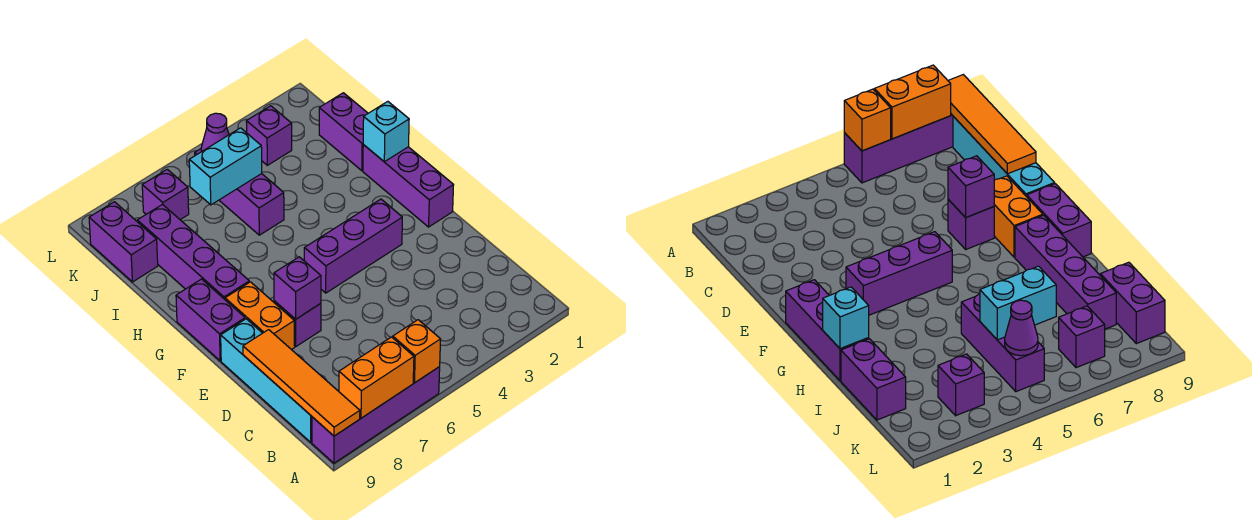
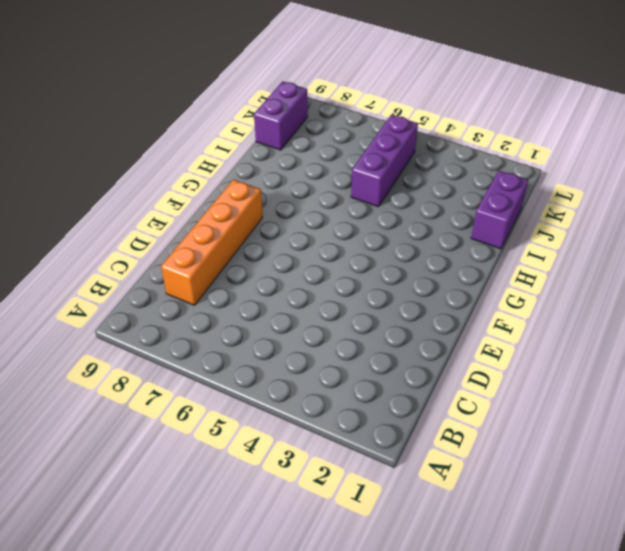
orange 1x4 brick [161,180,263,305] -> orange 1x2 brick [225,282,295,350]
none -> purple 1x4 brick [312,367,440,463]
none -> cyan 1x4 brick [221,319,312,442]
none -> purple 1x1 brick [274,301,321,346]

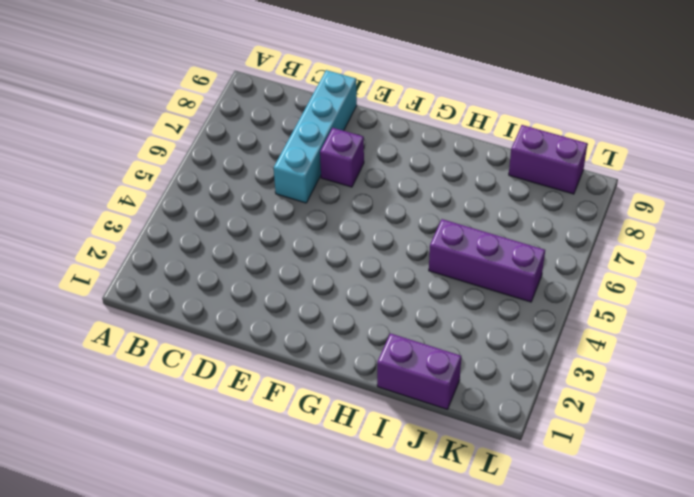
cyan 1x4 brick [274,70,357,203] -> cyan 1x4 brick turned to [221,319,312,442]
none -> purple 1x4 brick [312,367,440,463]
none -> orange 1x2 brick [225,282,295,350]
none -> purple 1x3 brick [363,145,454,227]

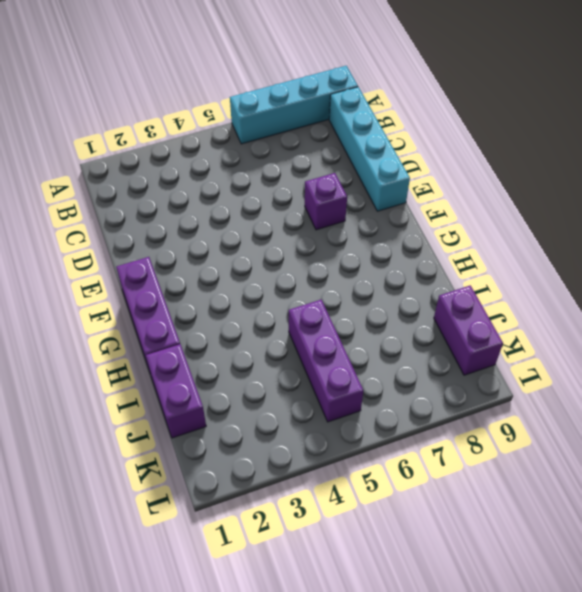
cyan 1x4 brick [230,66,358,144] -> purple 1x4 brick [312,367,440,463]
none -> orange 1x2 brick [225,282,295,350]
none -> purple 1x3 brick [304,199,402,293]
none -> purple 1x2 brick [176,279,245,361]

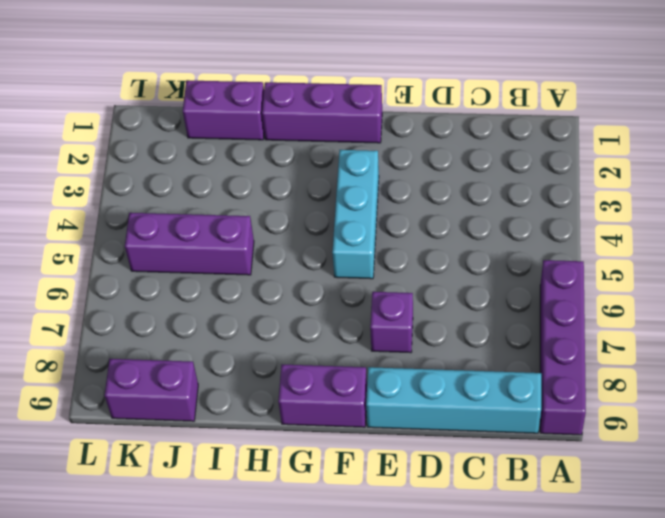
cyan 1x3 brick [332,150,379,279] -> purple 1x3 brick [304,199,402,293]
none -> orange 1x2 brick [225,282,295,350]
none -> purple 1x4 brick [137,205,249,299]
none -> purple 1x1 brick [246,106,292,165]

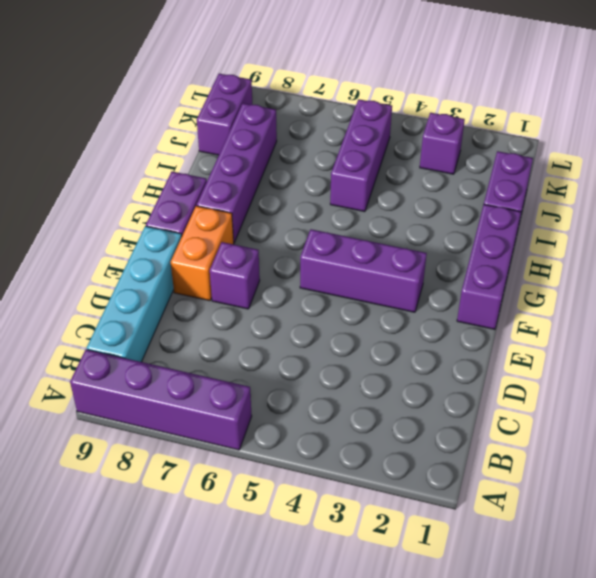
none -> purple 1x1 brick [142,169,189,220]
none -> orange 1x1 brick [393,320,441,383]
none -> orange 1x2 brick [339,337,414,418]

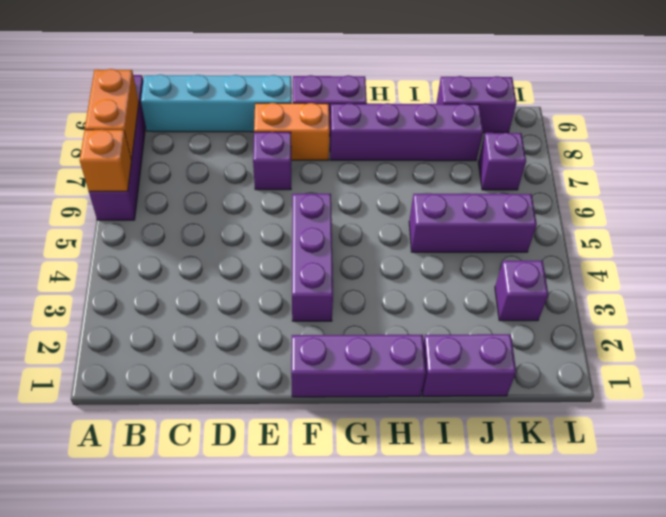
none -> orange 1x4 tile [243,330,360,436]
none -> purple 1x1 brick [274,257,321,319]
none -> cyan 1x1 brick [363,101,409,162]

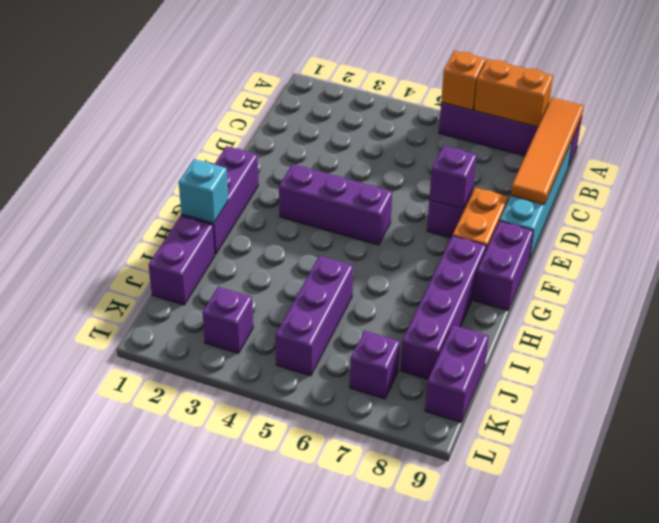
none -> cyan 1x2 brick [189,128,262,205]
none -> purple 1x1 cone [201,113,229,151]

